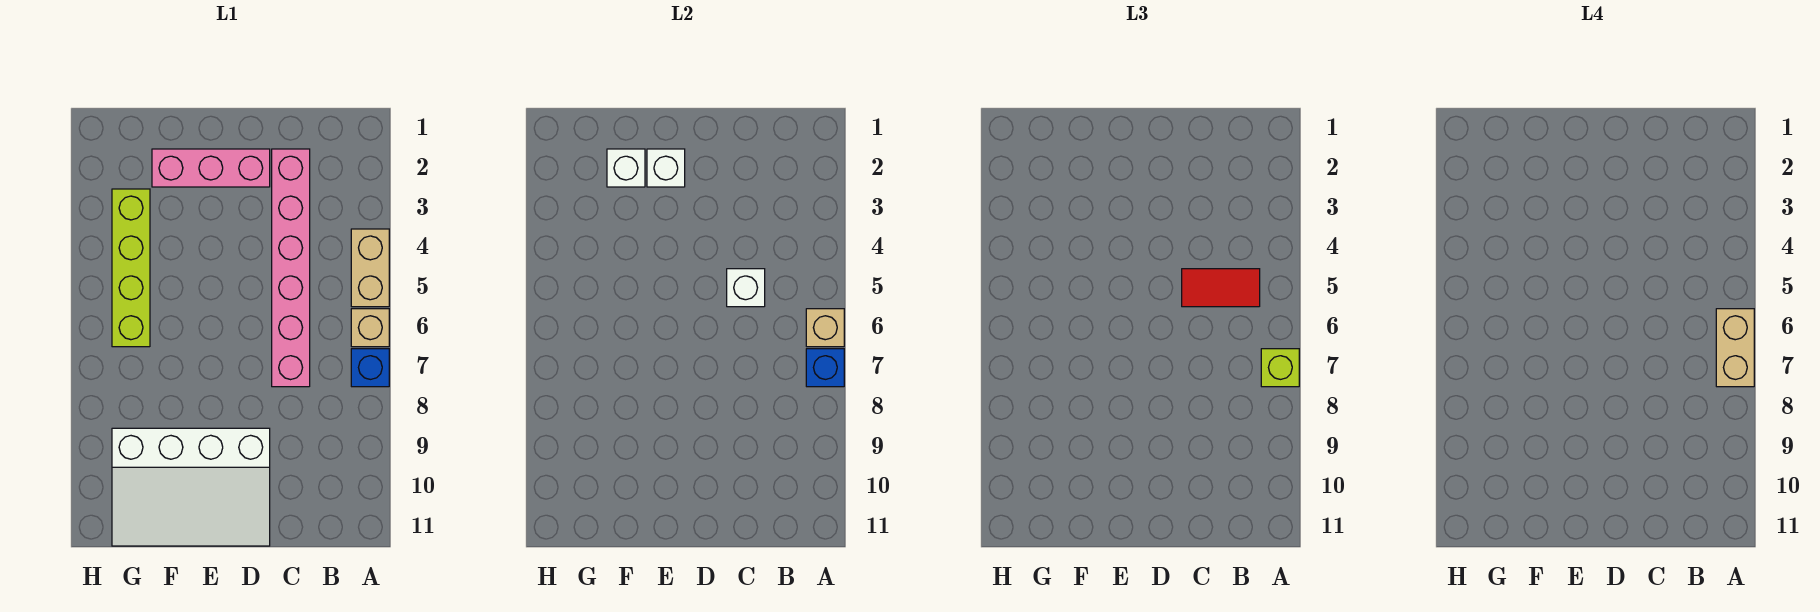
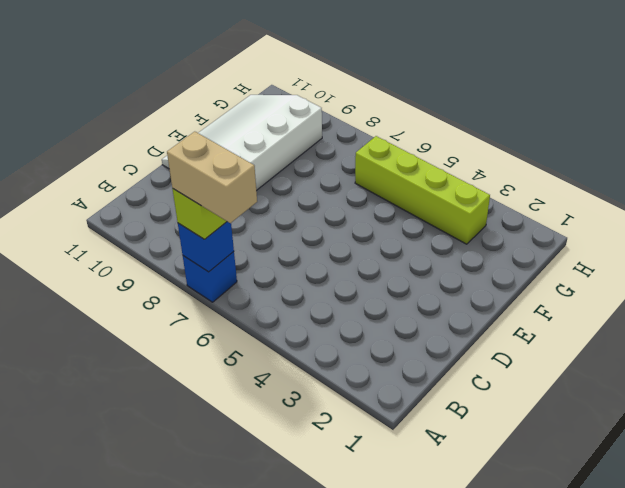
none -> tan 1x2 brick [351,229,389,307]
none -> tan 1x1 brick [351,309,389,347]
none -> pink 1x6 brick [272,149,310,387]

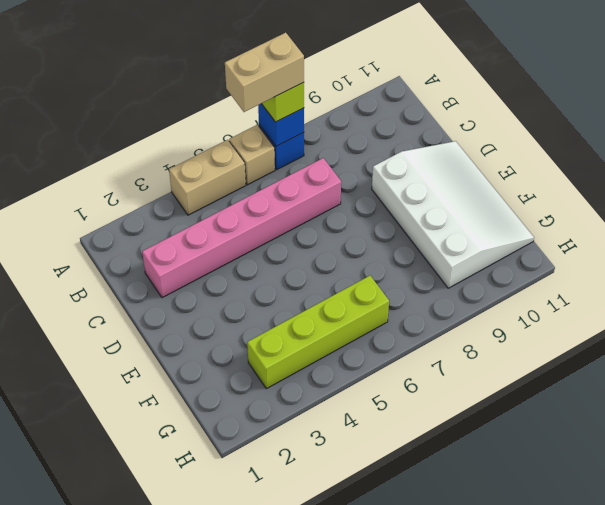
none -> pink 1x3 brick [152,149,270,187]
none -> tan 1x1 brick [806,309,844,347]
none -> white 1x1 brick [727,269,765,307]

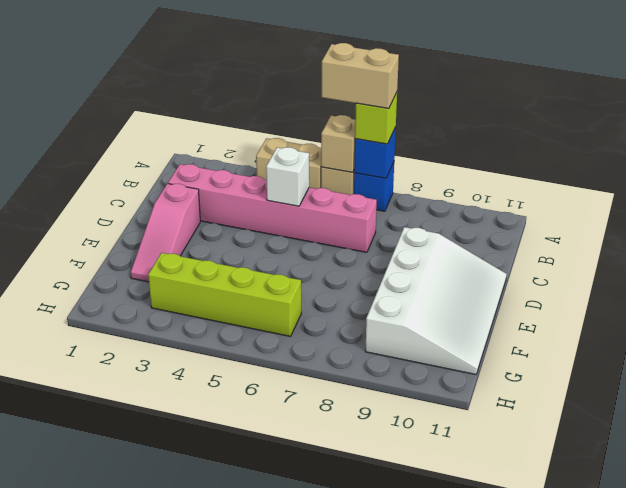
pink 1x3 slope [131,184,200,282] -> pink 1x3 brick [152,149,270,187]
none -> white 1x1 brick [647,149,685,187]
none -> white 1x1 brick [607,149,645,187]
none -> red 1x2 tile [1182,269,1260,307]

